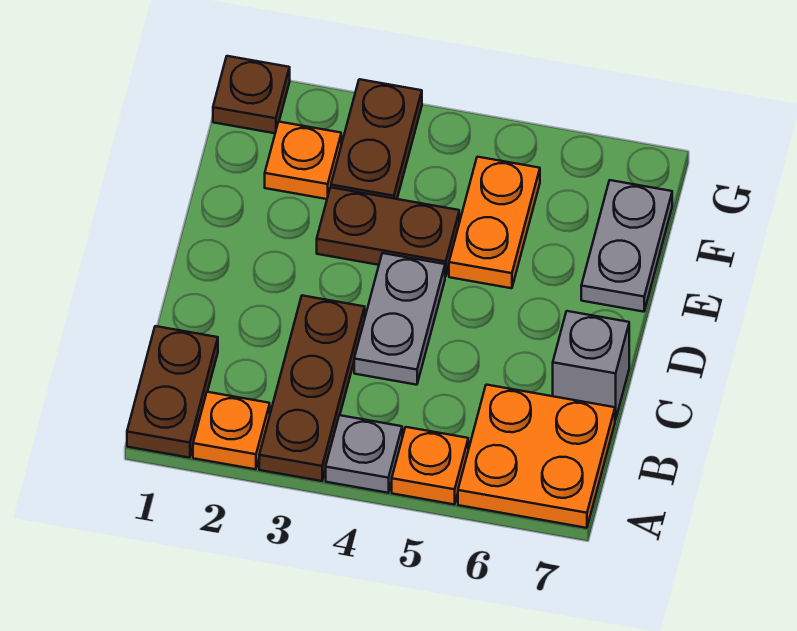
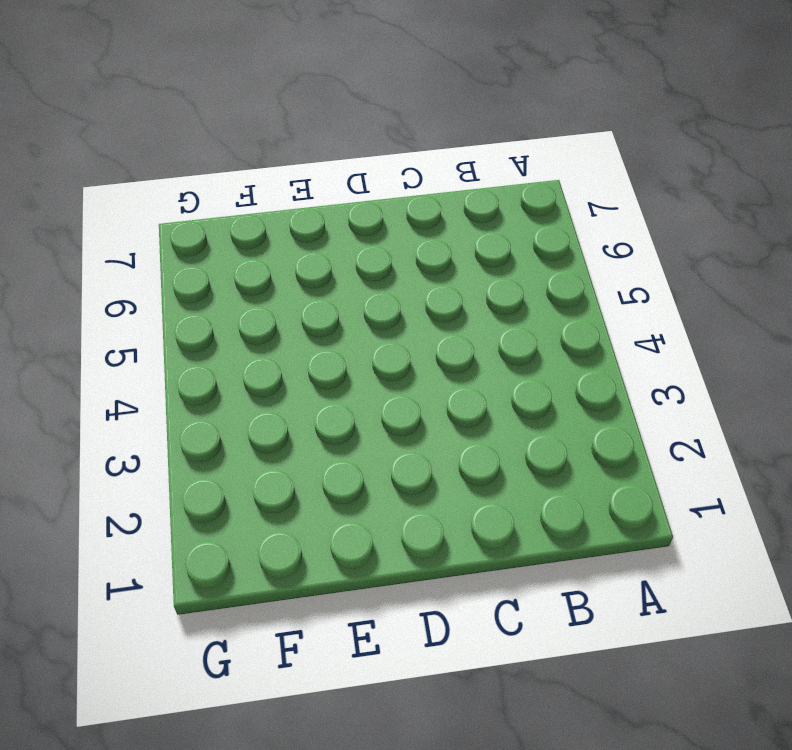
none -> brown 1x2 plate [127,326,218,458]
none -> orange 1x1 plate [193,392,270,469]
none -> brown 1x3 plate [259,296,365,481]

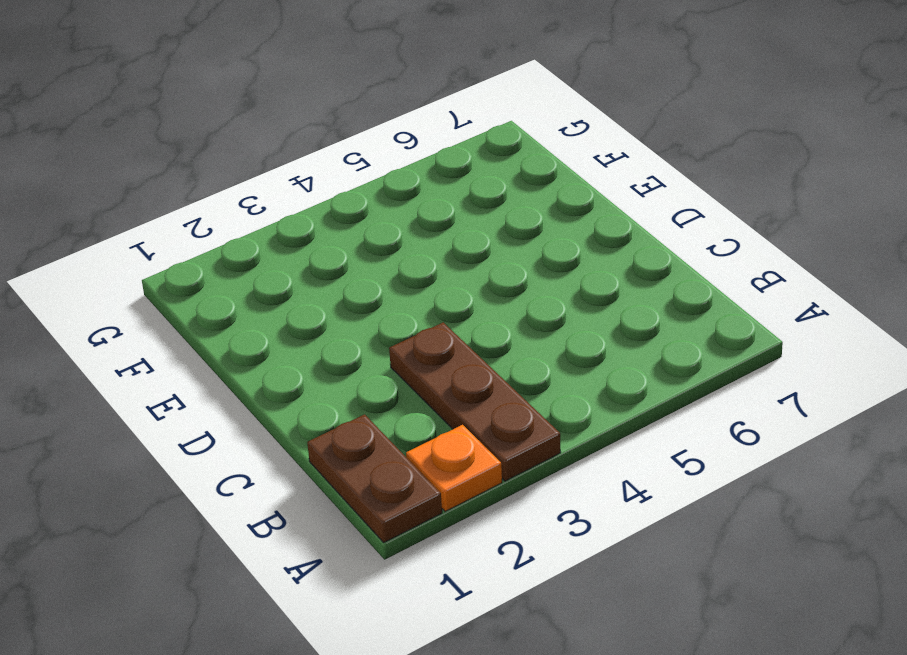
none -> grey 1x1 plate [326,415,402,493]
none -> orange 1x1 plate [392,427,468,505]
none -> orange 2x2 plate [458,385,615,528]

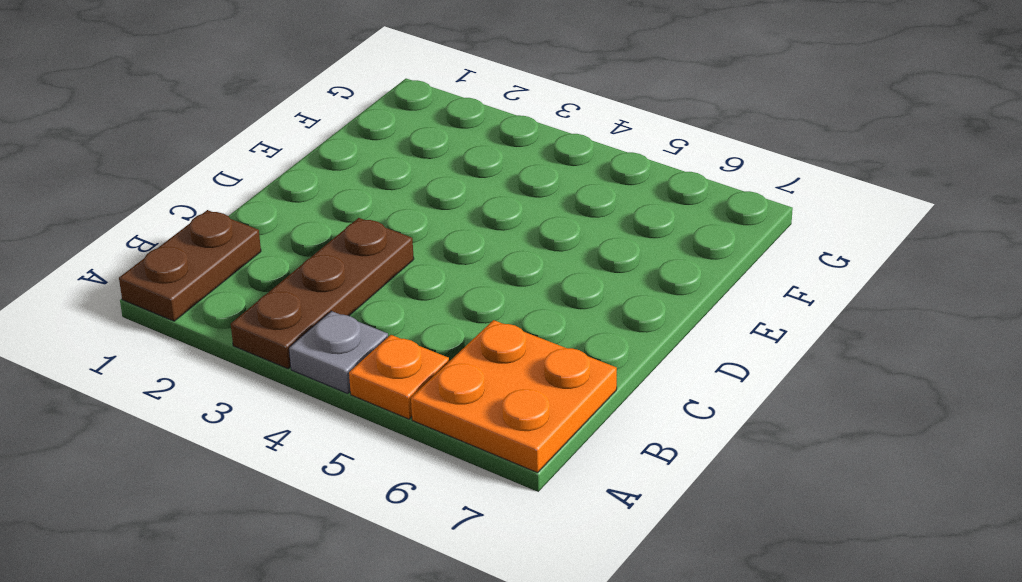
none -> orange 1x1 plate [193,392,270,469]
none -> grey 1x2 plate [354,253,445,385]
none -> grey 1x1 brick [553,311,629,420]

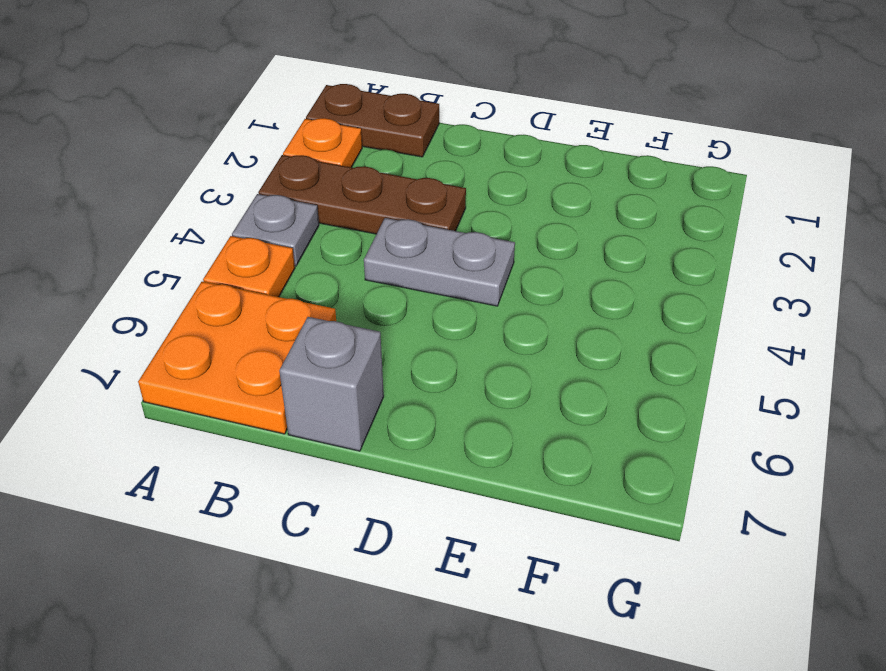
none -> brown 1x2 plate [317,187,459,277]
none -> orange 1x2 plate [449,157,540,288]
none -> grey 1x2 plate [581,180,672,312]

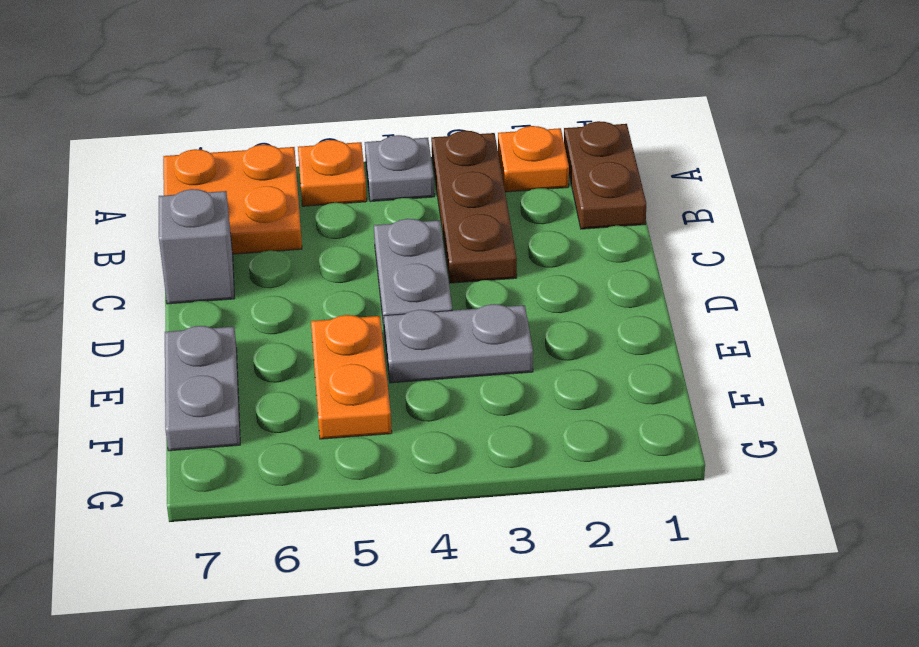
grey 1x2 plate [384,304,533,383] -> brown 1x2 plate [317,187,459,277]
none -> orange 1x1 plate [265,122,341,199]
none -> brown 1x2 plate [331,79,422,199]
none -> brown 1x1 plate [213,56,290,133]

